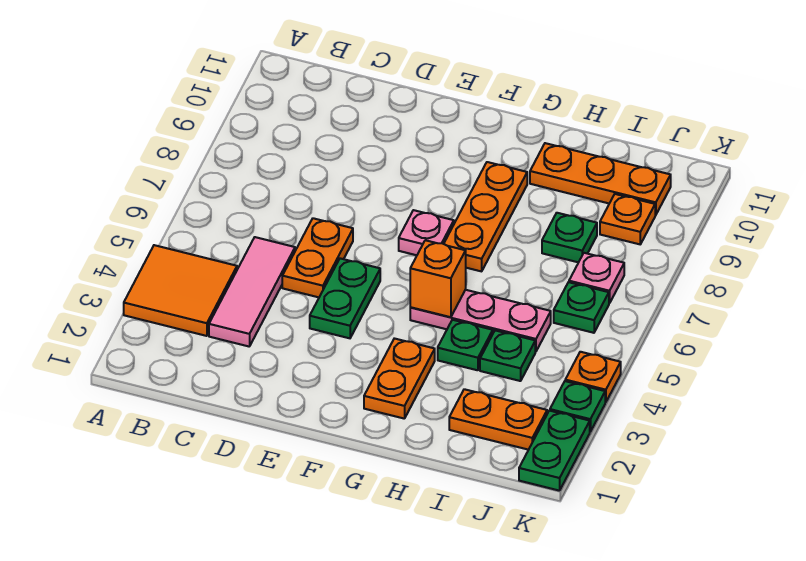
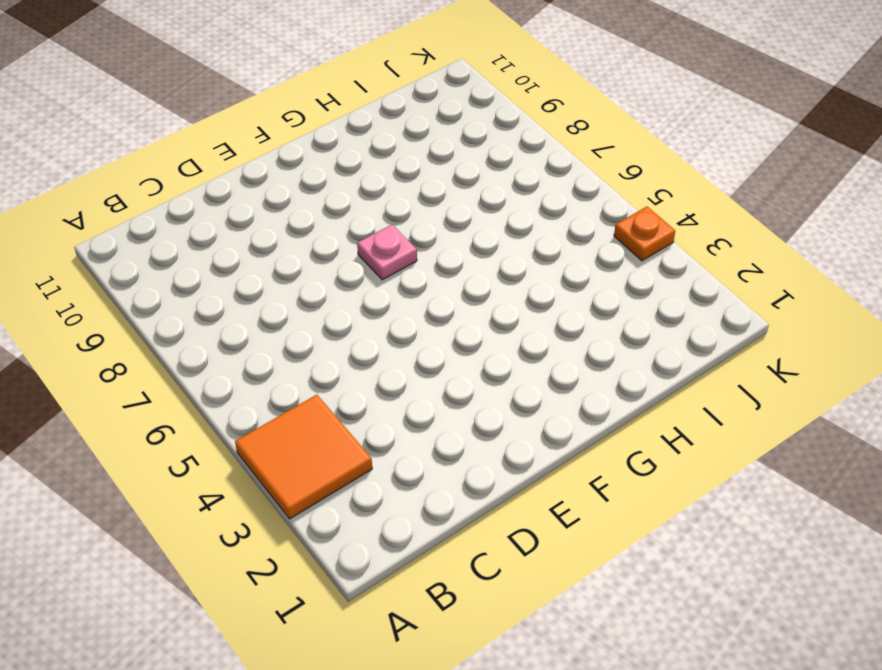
none -> pink 1x3 tile [209,237,295,346]
none -> orange 1x2 plate [282,218,353,297]
none -> green 1x2 plate [310,258,380,338]

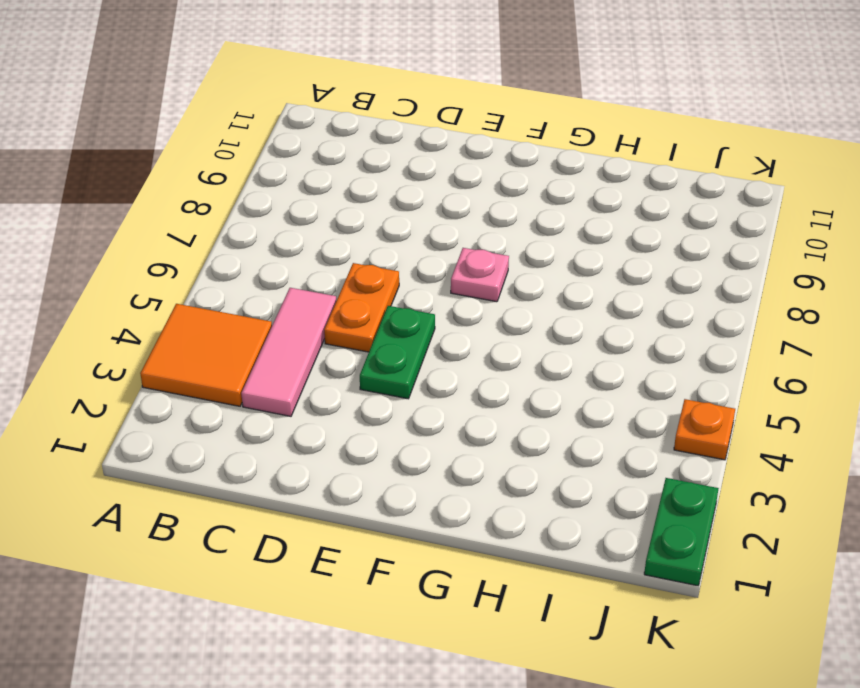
none -> orange 1x2 plate [364,338,435,419]
none -> pink 1x3 plate [410,290,551,352]
none -> orange 1x3 plate [444,162,527,271]

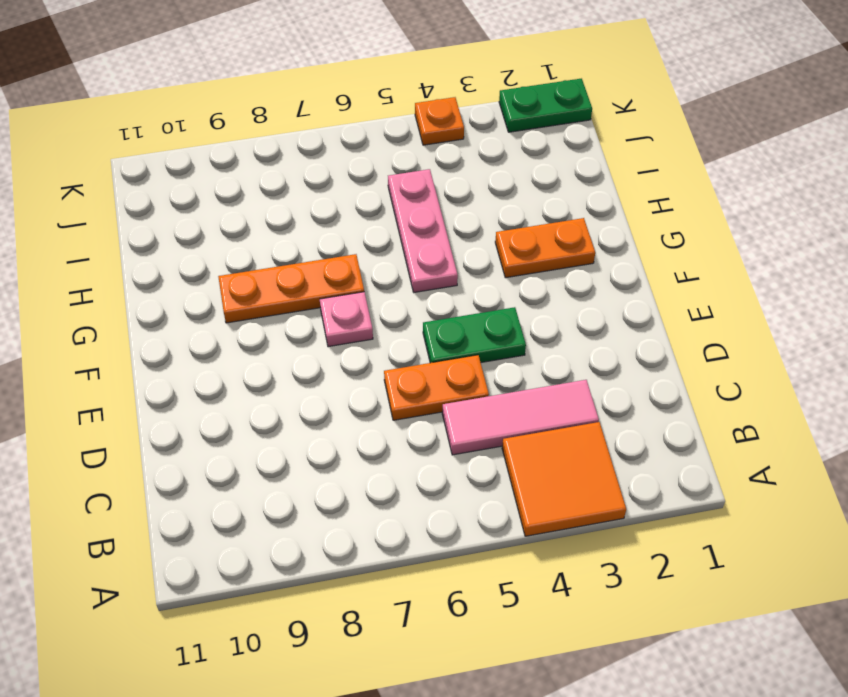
none -> green 1x1 plate [438,320,493,370]
none -> orange 1x3 plate [530,143,671,215]
none -> orange 1x2 plate [449,389,547,450]

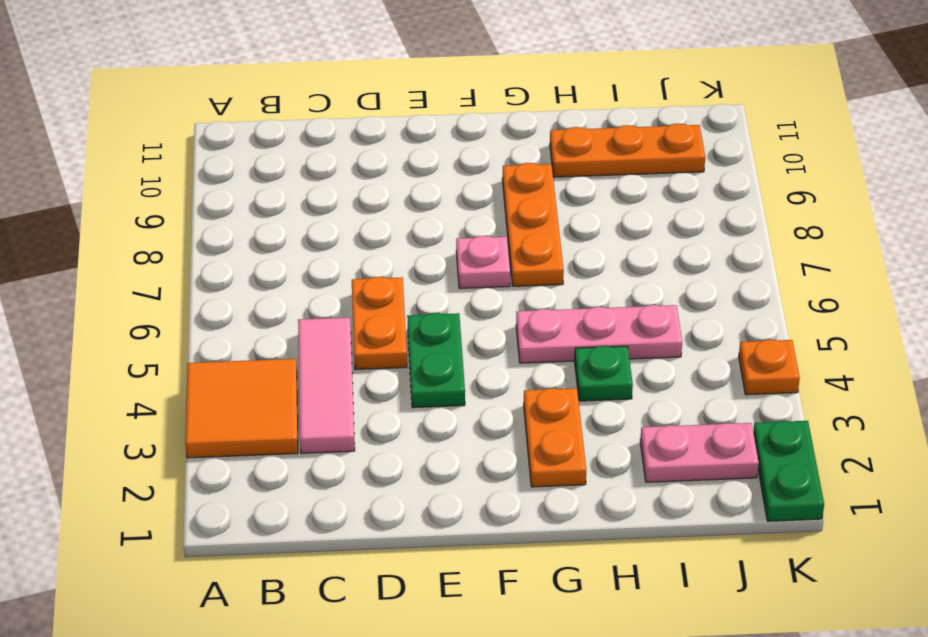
pink 1x2 plate [640,423,759,482] -> orange 1x2 plate [449,389,547,450]
none -> green 1x1 plate [480,330,535,381]
none -> green 1x1 plate [542,213,597,262]
none -> green 1x1 plate [554,282,609,333]

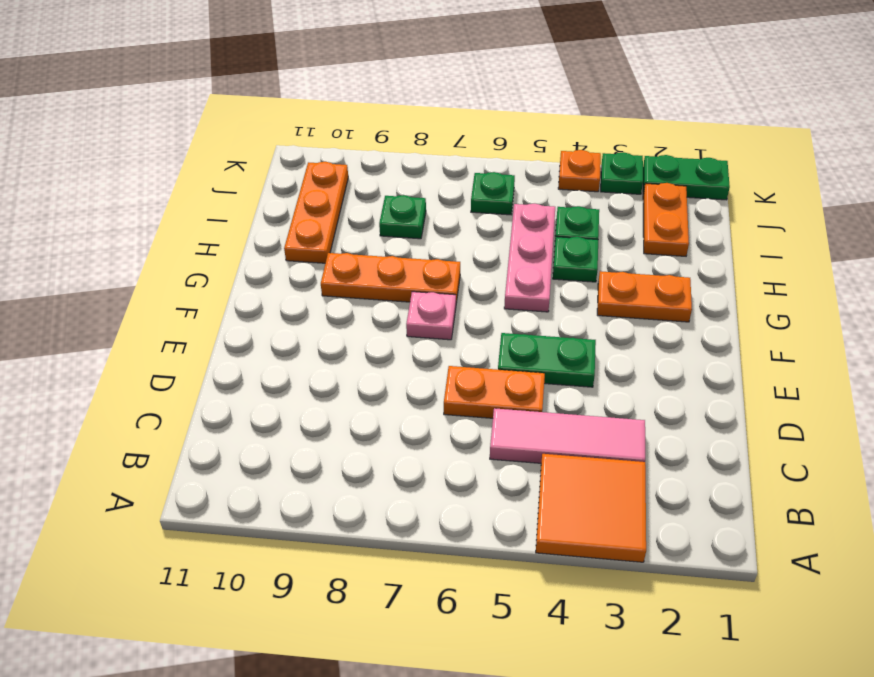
none -> pink 1x1 plate [569,253,624,303]
none -> orange 1x1 plate [600,194,655,244]
none -> orange 1x1 brick [410,240,466,317]

